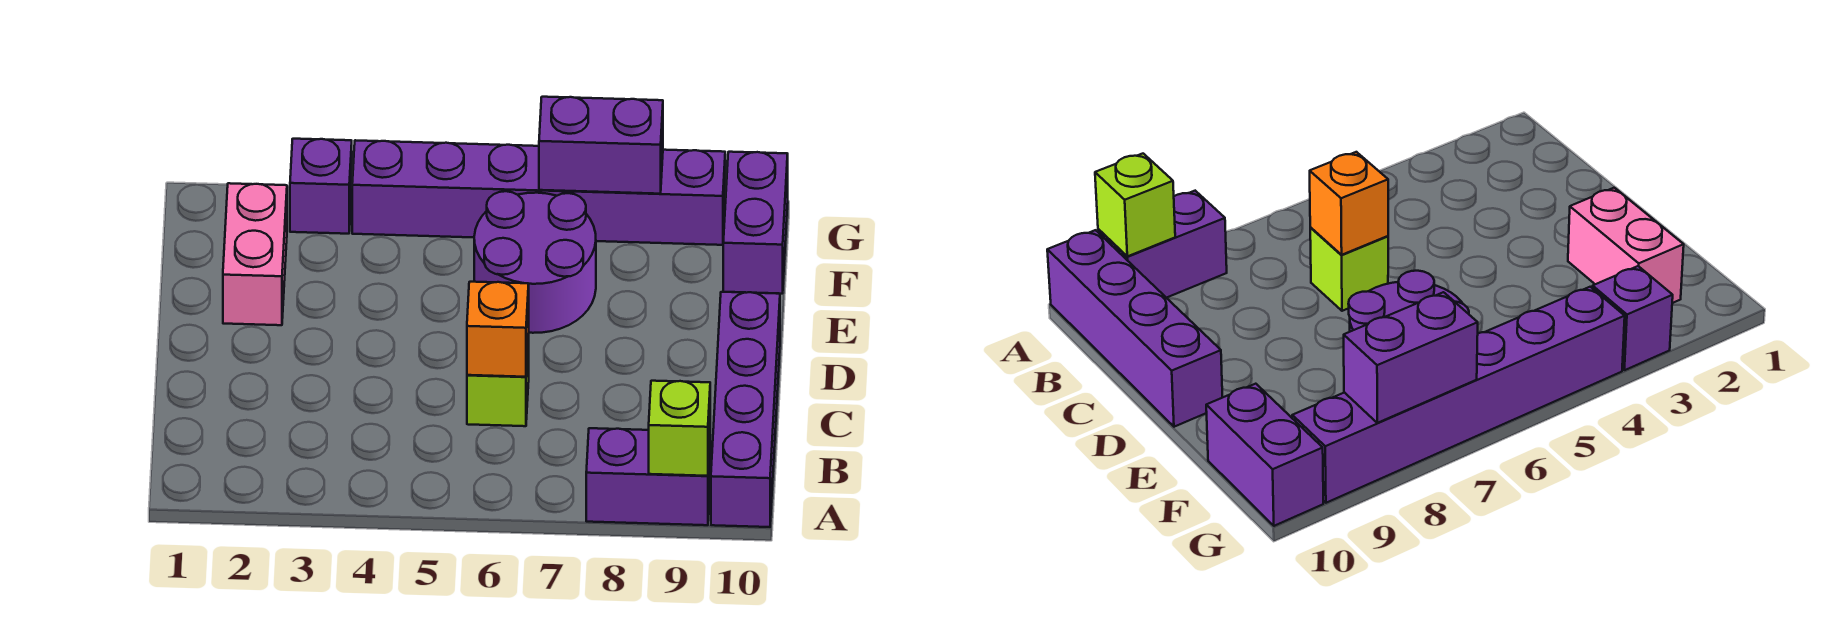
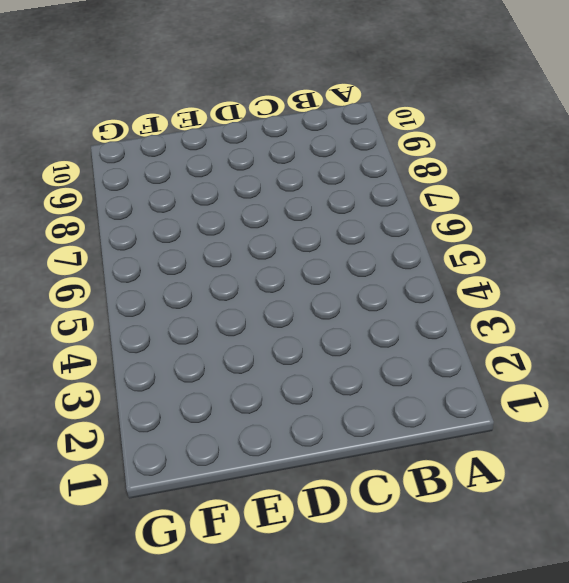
none -> purple 1x2 brick [586,428,710,525]
none -> purple 1x4 brick [711,292,780,527]

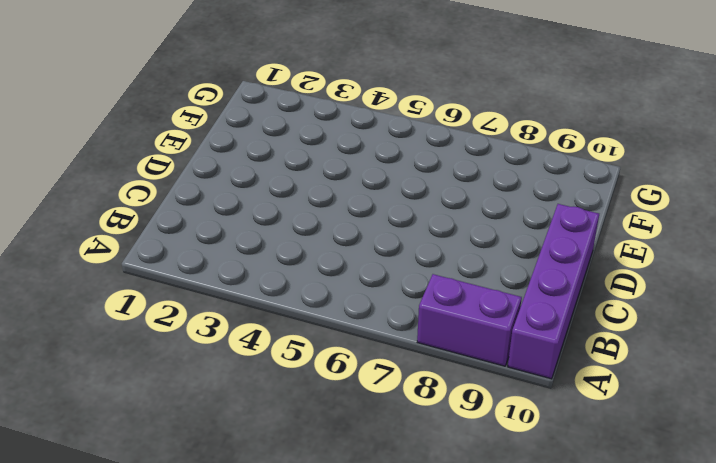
none -> lime 1x1 brick [467,334,529,426]
none -> pink 1x2 brick [223,183,287,325]

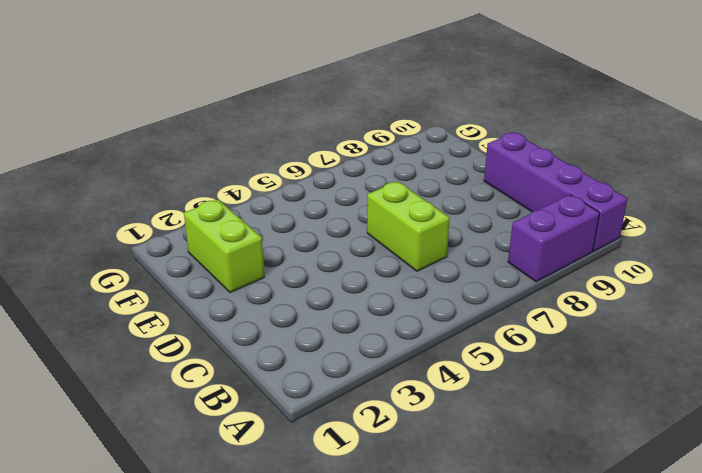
lime 1x2 brick [367,181,450,271] -> lime 1x1 brick [467,334,529,426]
lime 1x2 brick [184,200,264,293] -> pink 1x2 brick [223,183,287,325]
none -> purple 2x2 round brick [474,191,596,333]
none -> purple 1x2 brick [723,152,788,294]

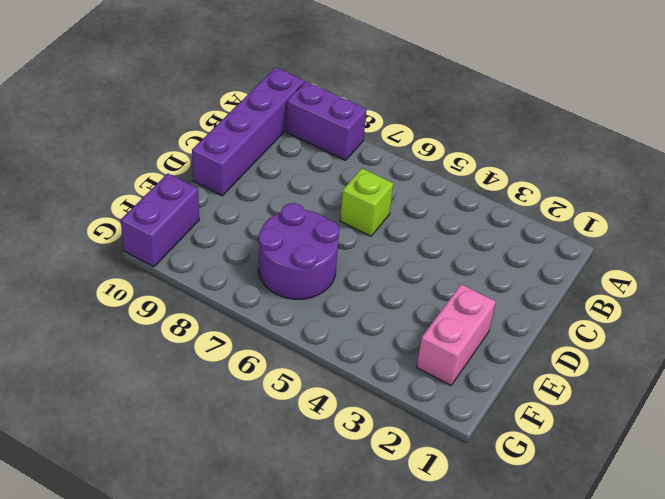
none -> purple 1x1 brick [290,139,352,234]
none -> purple 1x6 brick [352,140,725,245]

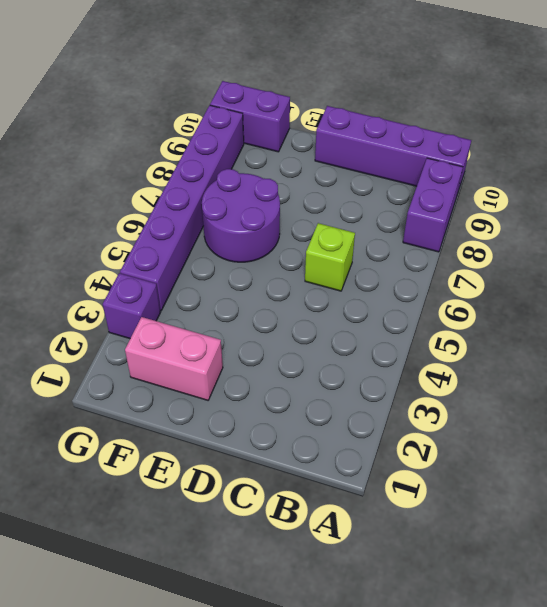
none -> lime 1x1 brick [649,381,710,476]
none -> orange 1x1 brick [467,282,529,377]

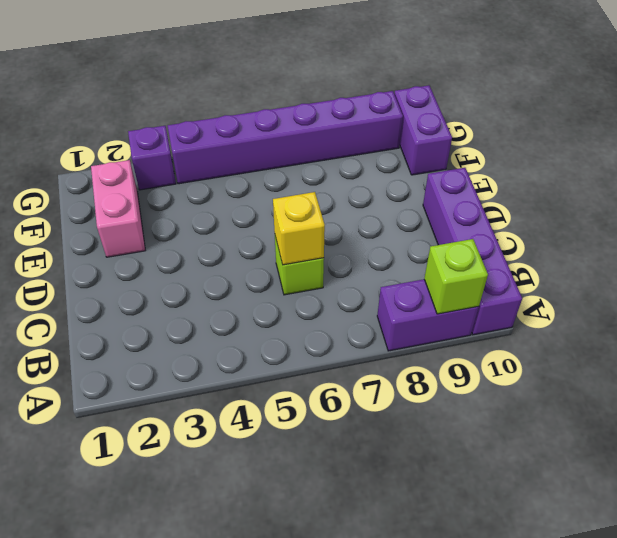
yellow 1x1 brick [273,192,325,265] -> orange 1x1 brick [467,282,529,377]
none -> purple 2x2 round brick [474,191,596,333]
none -> purple 1x2 brick [539,97,663,194]

